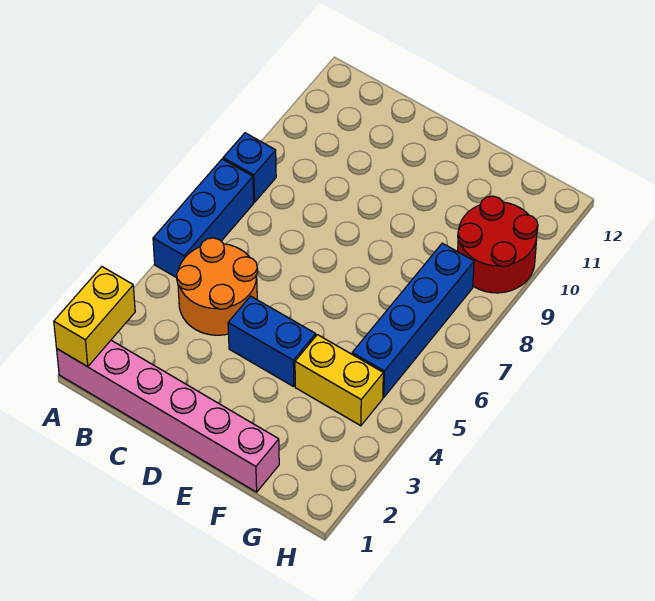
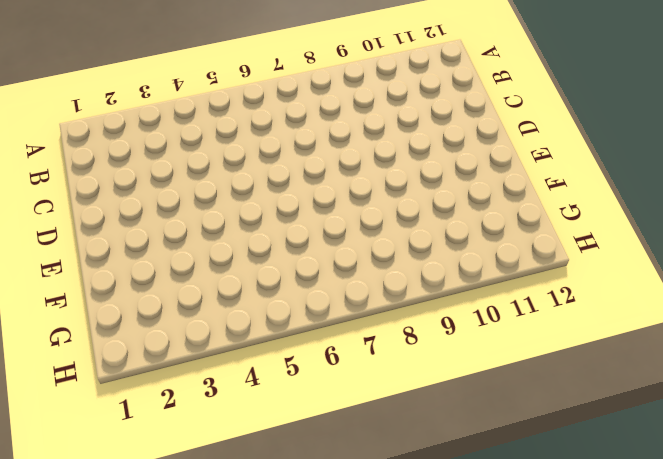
none -> pink 1x6 brick [57,340,279,492]
none -> blue 1x3 brick [153,159,254,278]

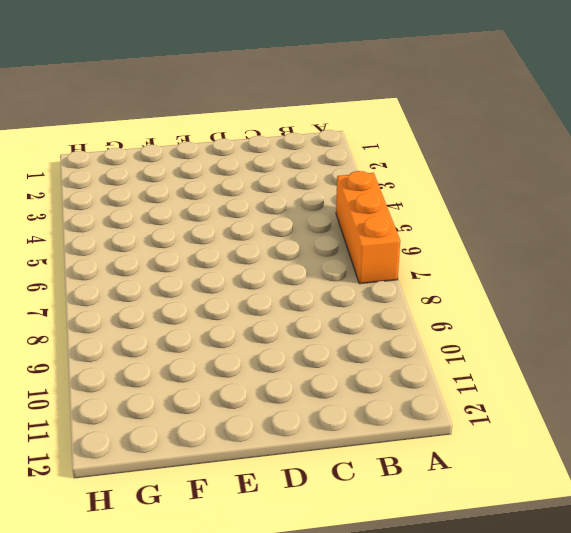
orange 1x3 brick [336,171,400,284] -> blue 1x3 brick [153,159,254,278]
none -> pink 1x6 brick [57,340,279,492]
none -> blue 1x1 brick [223,133,276,202]

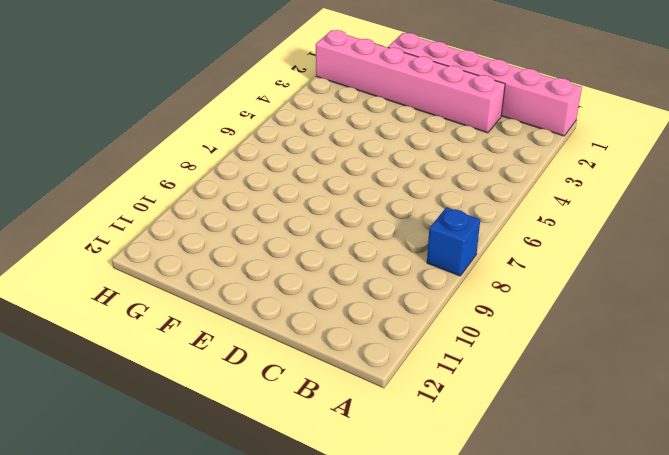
pink 1x6 brick [316,30,505,133] -> none
none -> blue 1x3 brick [153,159,254,278]
none -> orange 2x2 round brick [177,238,258,335]

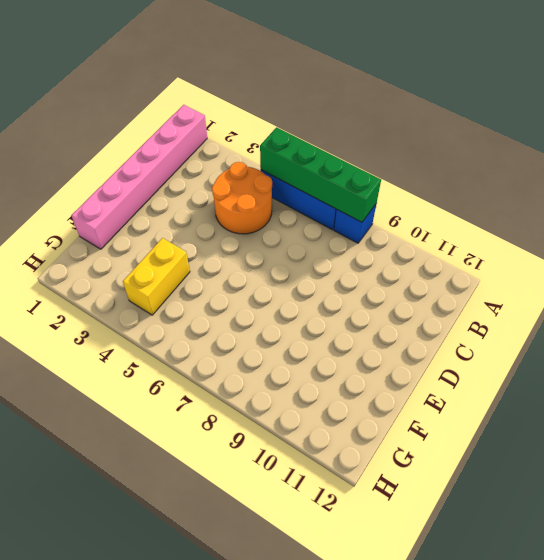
green 1x4 brick [260,127,381,222] -> none
none -> blue 1x2 brick [228,296,316,386]
none -> blue 1x4 brick [352,243,474,397]

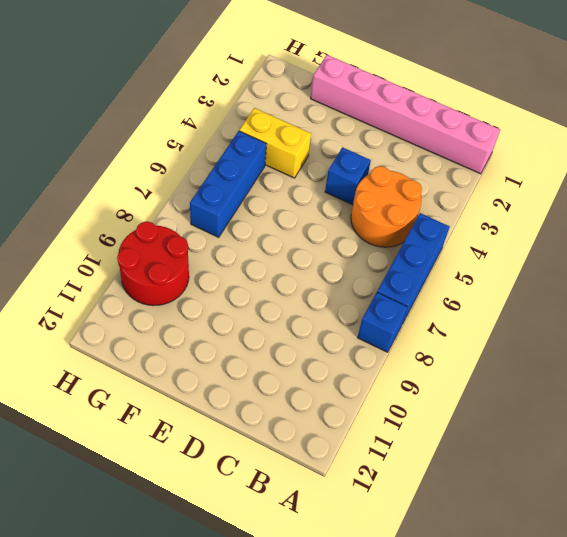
blue 1x1 brick [325,147,371,205] -> blue 1x2 brick [228,296,316,386]
blue 1x3 brick [190,131,266,237] -> blue 1x4 brick [352,243,474,397]
none -> yellow 1x2 brick [54,267,135,367]

